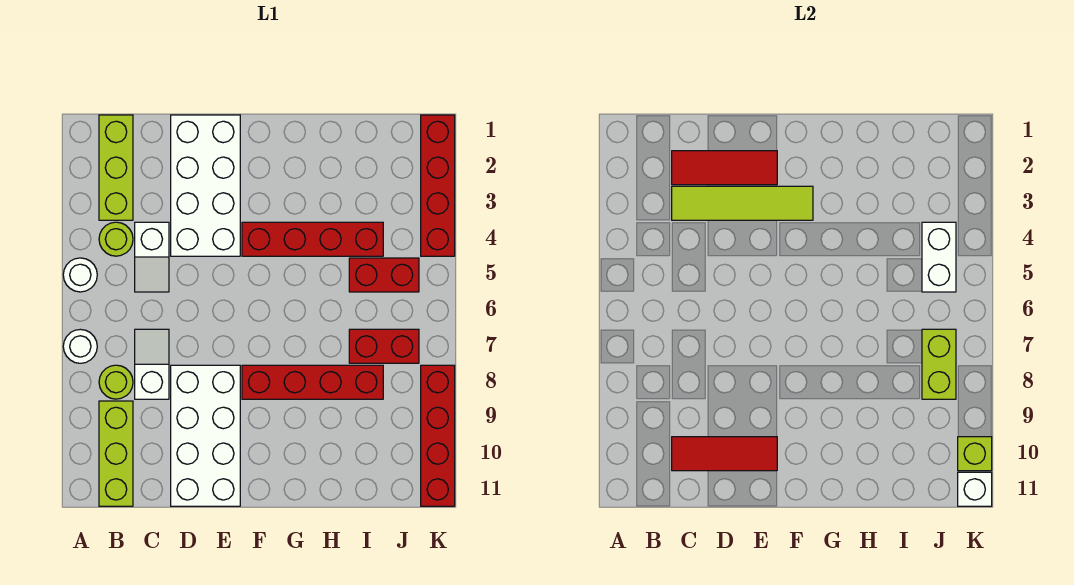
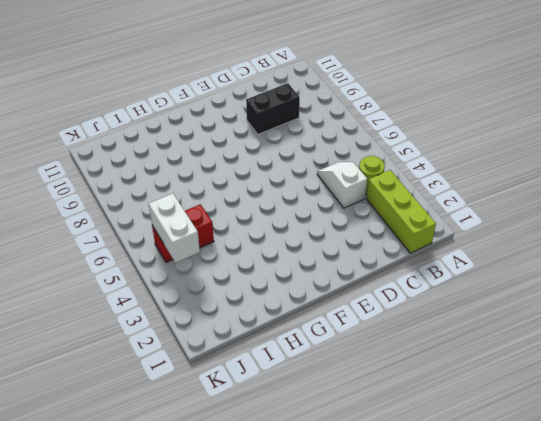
black 1x2 brick [246,83,300,134] -> white 2x4 brick [171,365,240,506]
none -> white 1x1 round brick [63,258,97,292]
none -> white 1x1 round brick [63,329,97,363]
none -> lime 1x1 round brick [99,365,133,399]

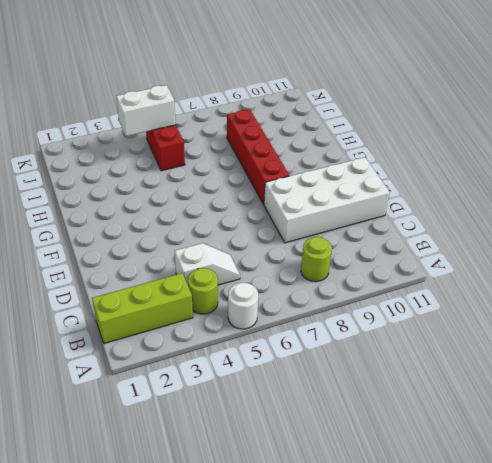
none -> white 1x1 round brick [63,329,97,363]
none -> lime 1x3 brick [99,401,133,506]
none -> white 1x2 slope [135,329,169,399]

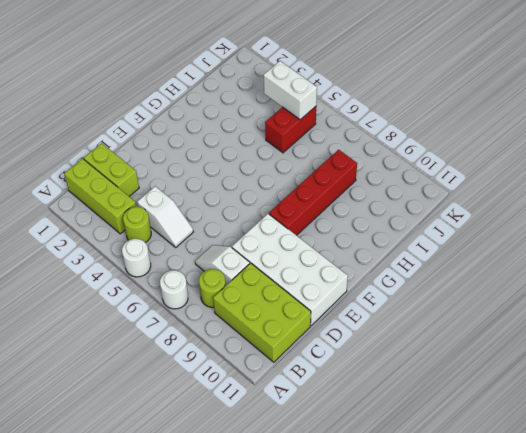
lime 2x3 brick [213,263,311,362] -> lime 1x3 brick [99,401,133,506]
lime 1x2 brick [84,143,139,196] -> lime 1x2 brick moved to [922,329,956,399]
none -> white 2x4 brick [171,115,240,256]
none -> red 1x4 brick [242,222,383,256]
none -> red 1x2 brick [349,329,419,363]

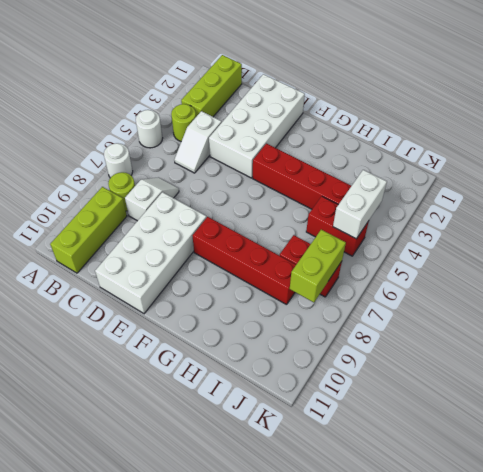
none -> red 1x4 brick [421,115,455,256]
none -> red 1x4 brick [421,365,455,506]
none -> red 1x3 tile [672,151,777,185]

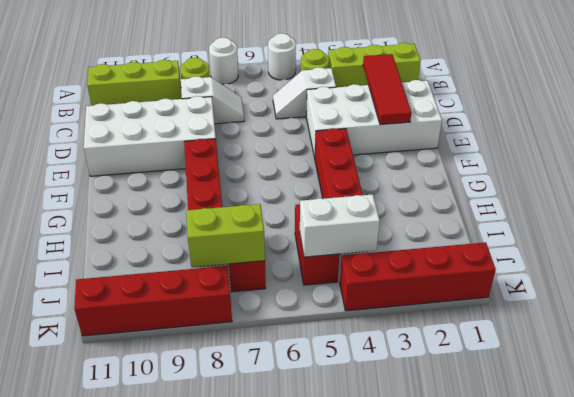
none -> lime 1x4 tile [672,186,813,220]
none -> red 1x3 tile [672,437,777,471]
none -> lime 1x1 brick [958,437,992,471]

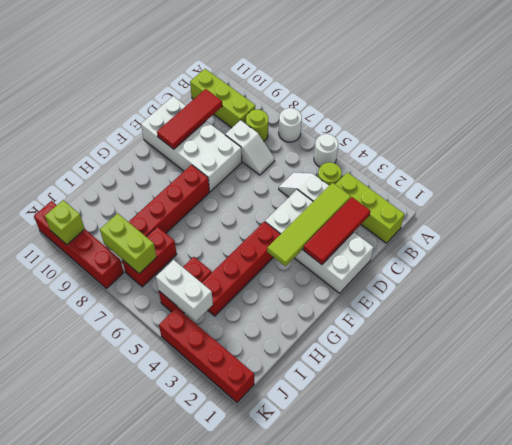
none -> white 1x1 brick [958,472,992,506]

